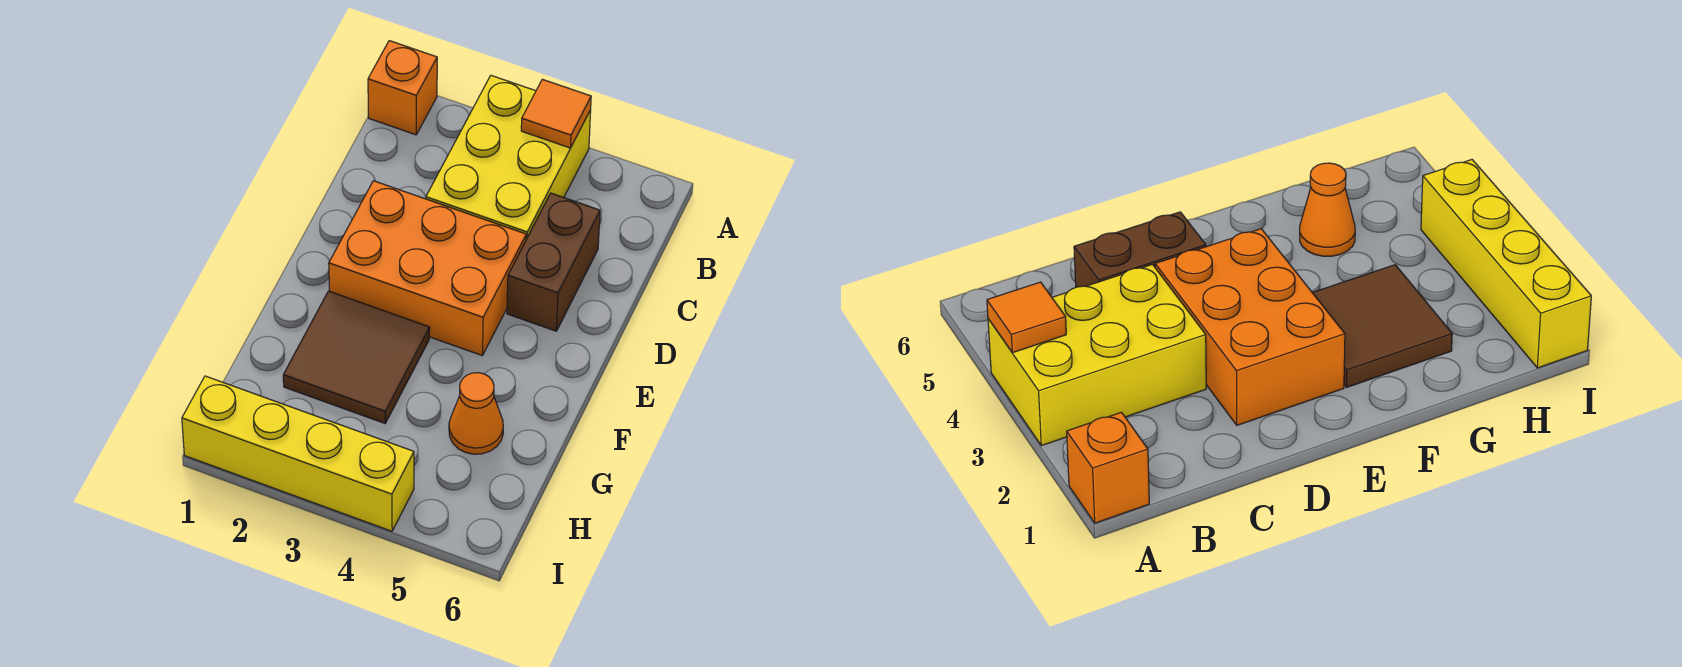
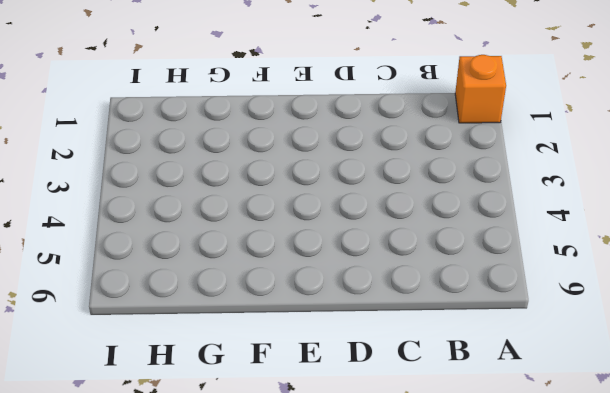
none -> yellow 2x3 brick [426,76,591,239]
none -> brown 1x2 brick [507,193,600,331]

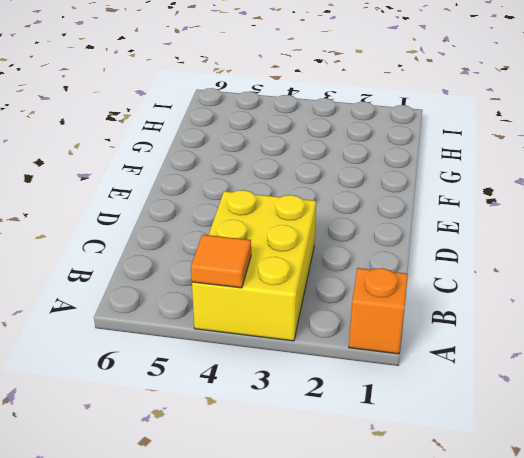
none -> brown 1x2 brick [507,193,600,331]
none -> orange 2x3 brick [329,181,526,356]

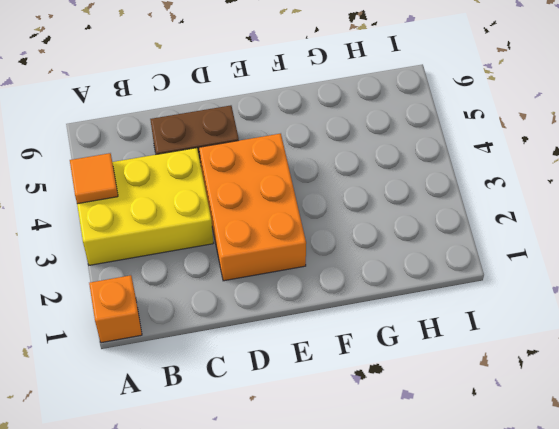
none -> brown 2x2 tile [283,291,430,423]
none -> orange 1x1 cone [449,373,503,454]

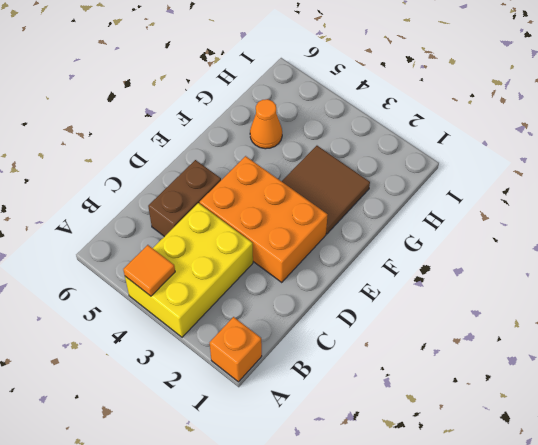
none -> yellow 1x4 brick [182,376,414,531]

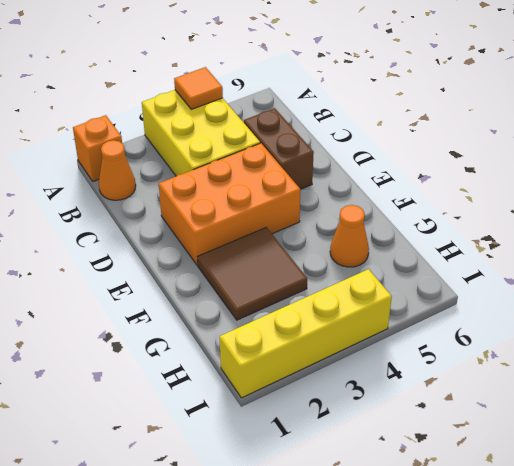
orange 1x1 cone [99,140,136,200] -> none

